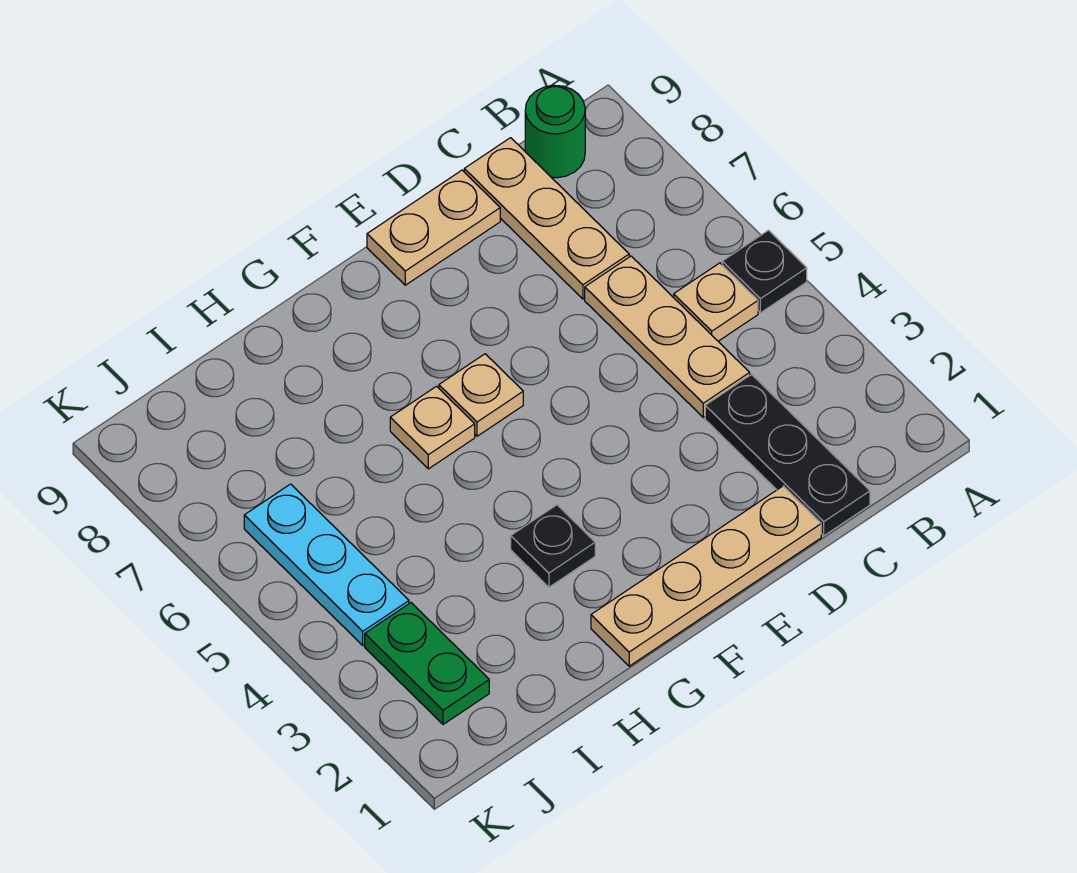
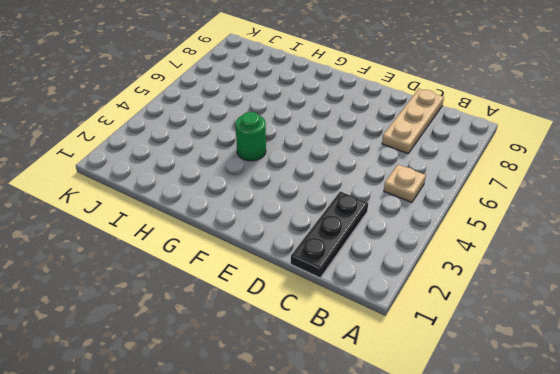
green 1x1 round brick [236,112,266,161] -> green 1x1 round brick moved to [525,85,585,178]
none -> black 1x1 plate [722,230,807,313]
none -> tan 1x3 plate [585,256,750,417]
none -> tan 1x4 plate [591,486,821,666]

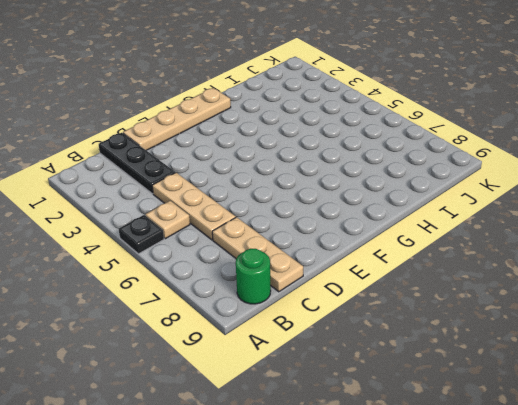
none -> tan 1x2 plate [367,170,500,285]
none -> tan 1x1 plate [439,354,523,436]
none -> black 1x1 plate [511,505,595,587]

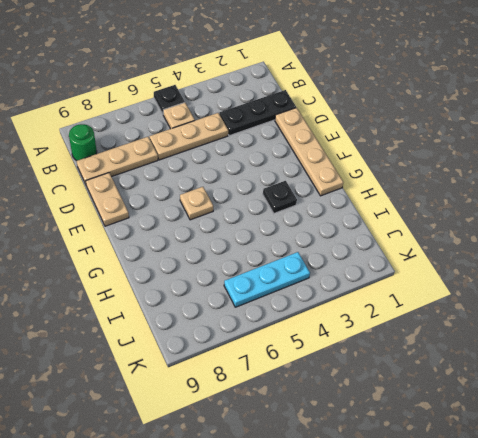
none -> tan 1x1 plate [390,386,475,469]
none -> green 1x2 plate [365,603,489,724]

